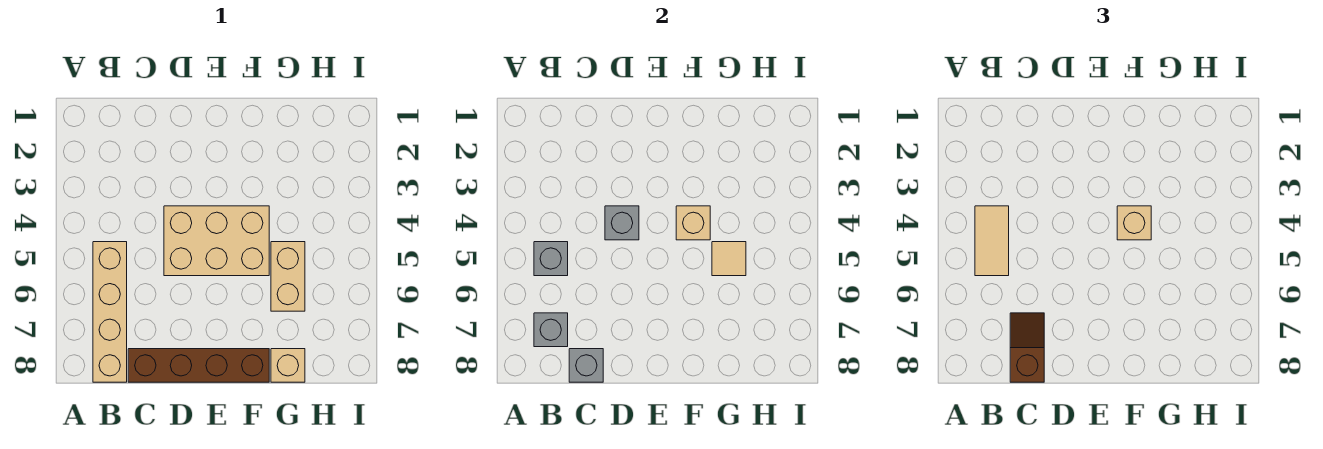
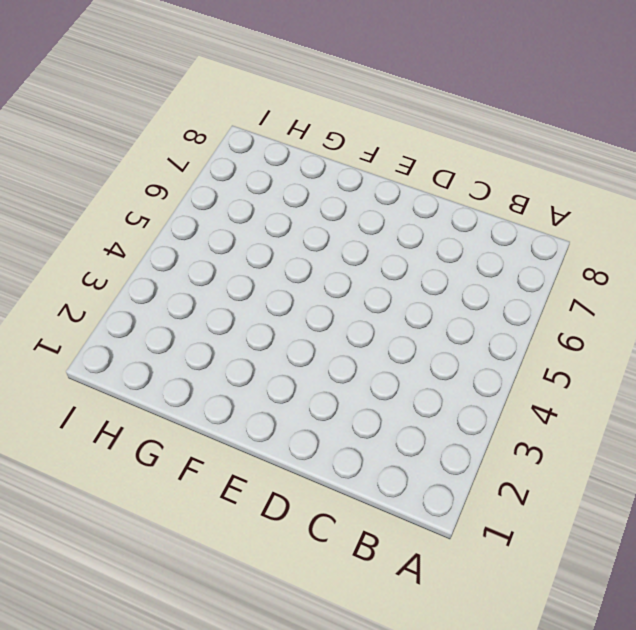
none -> tan 1x4 brick [93,242,127,382]
none -> brown 1x4 brick [128,349,269,382]
none -> tan 2x3 brick [164,206,269,276]

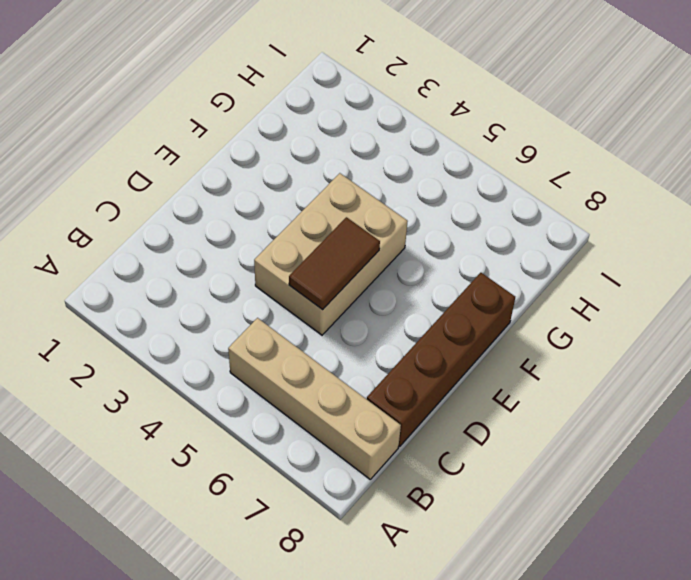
brown 1x2 tile [289,217,380,310] -> none
none -> tan 1x2 brick [271,242,305,311]
none -> tan 1x1 brick [271,349,305,382]
none -> grey 1x1 brick [534,242,568,276]

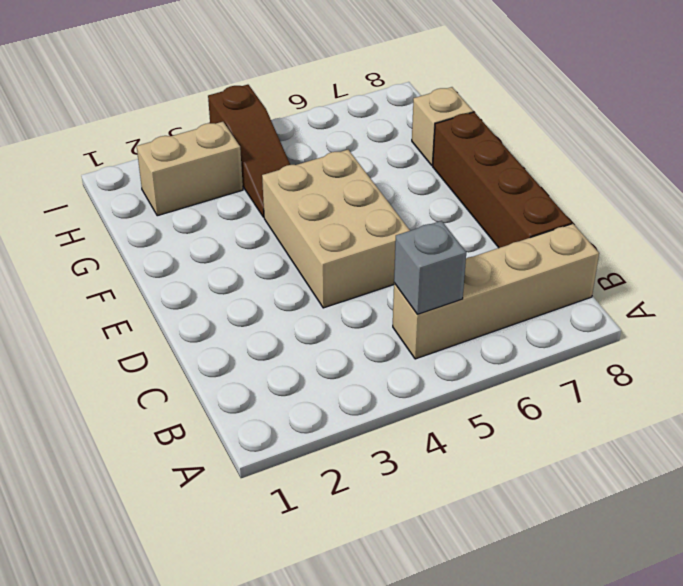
brown 1x3 slope [208,85,290,217] -> none
tan 1x2 brick [137,122,243,216] -> tan 1x2 brick moved to [271,242,305,311]
none -> grey 1x1 brick [534,313,568,347]
none -> grey 1x1 brick [569,349,603,382]
none -> grey 1x1 brick [605,206,639,240]

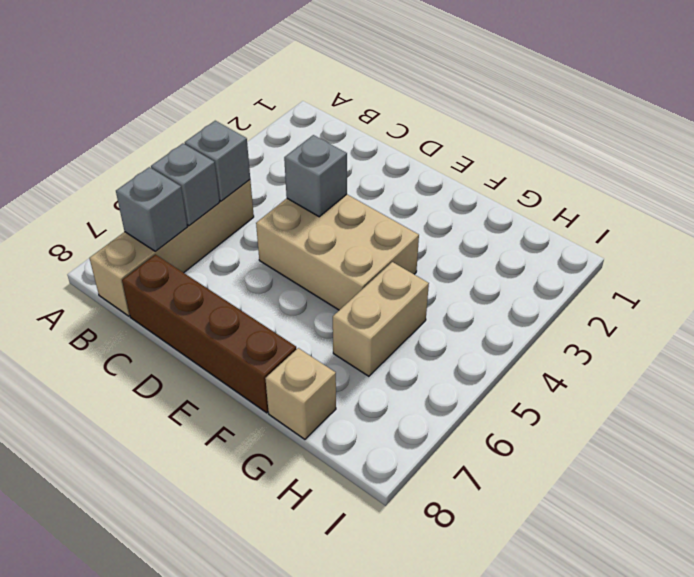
grey 1x1 brick [151,144,220,226] -> grey 1x1 brick moved to [569,349,603,382]
none -> tan 1x1 brick [676,206,710,240]
none -> tan 1x1 tile [712,242,746,276]
none -> tan 1x2 tile [975,206,1009,276]

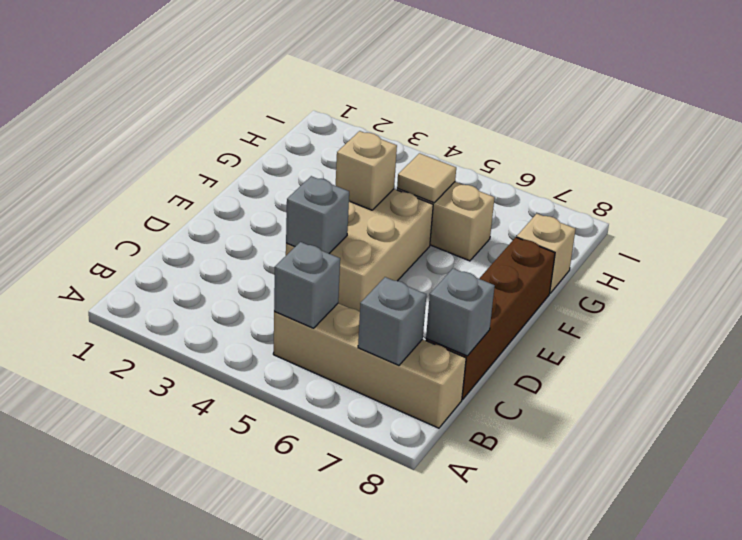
none -> tan 1x2 tile [975,206,1009,276]
none -> brown 1x2 slope [1010,313,1044,382]
none -> tan 1x1 brick [1117,206,1151,240]

